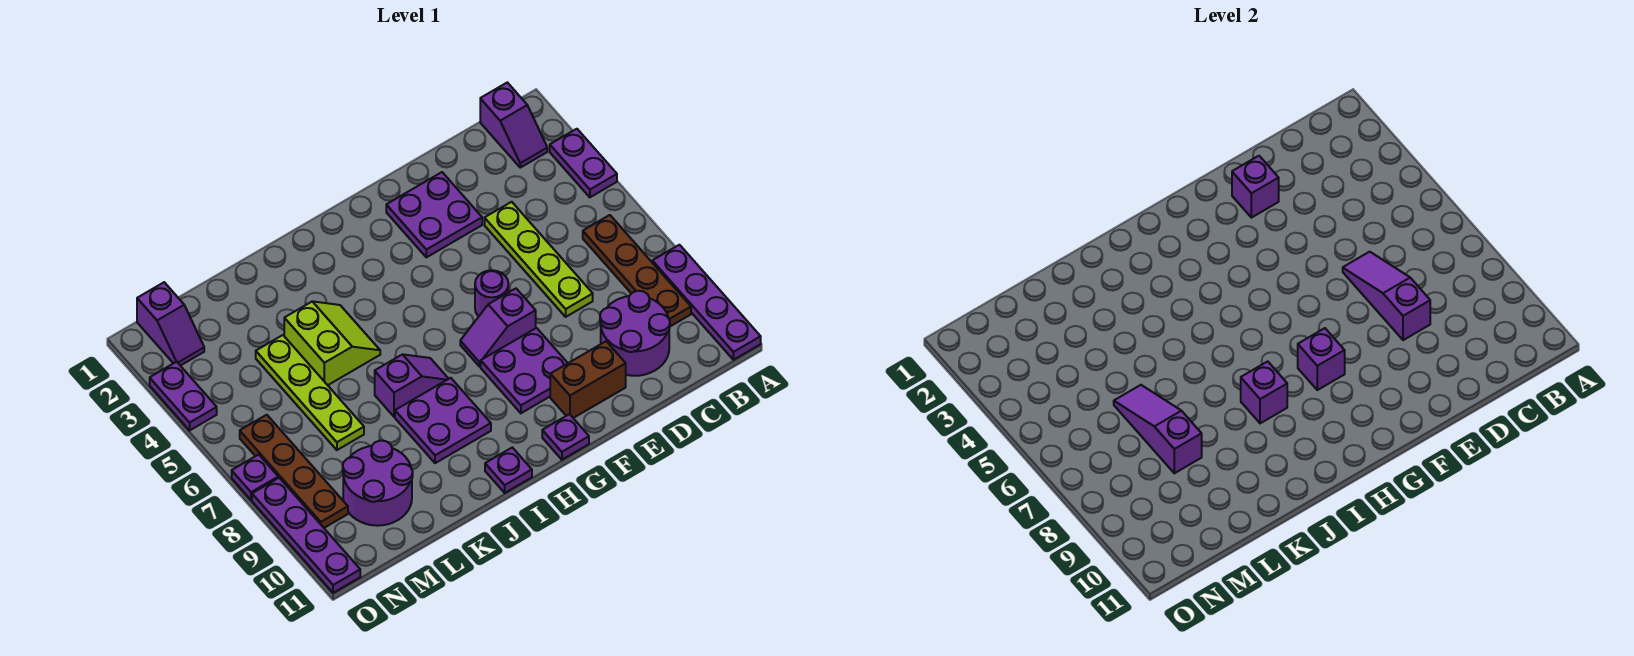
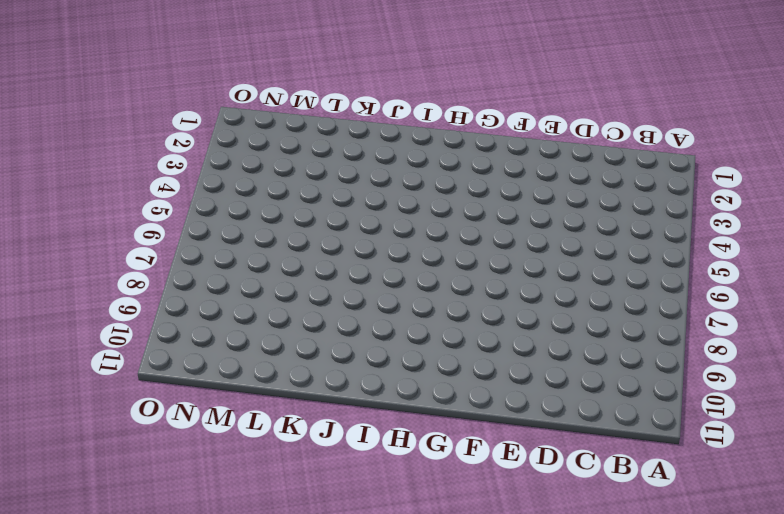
none -> purple 1x2 plate [550,129,617,197]
none -> purple 1x4 plate [652,245,761,360]
none -> purple 1x2 slope [480,82,547,168]

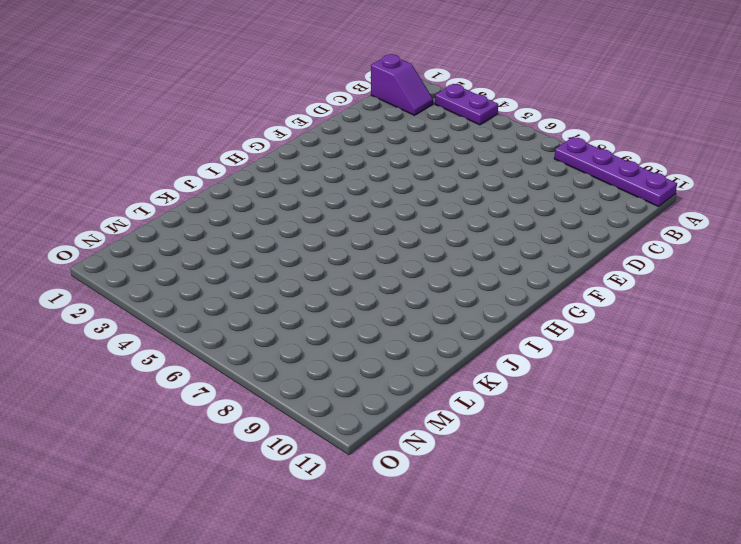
none -> brown 1x4 plate [583,215,691,326]
none -> purple 2x2 round brick [600,291,670,376]
none -> lime 1x4 plate [485,202,593,317]

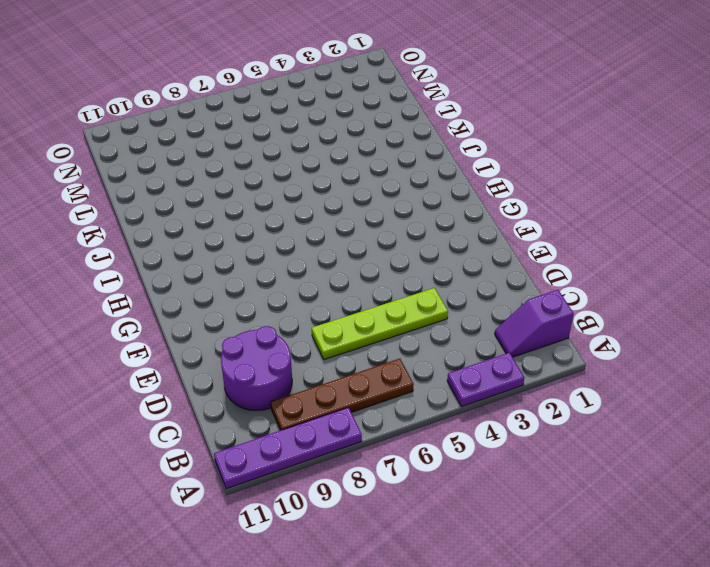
none -> purple 2x2 plate [386,172,482,257]
none -> brown 1x2 brick [550,341,626,418]
none -> purple 1x1 round brick [475,270,508,317]

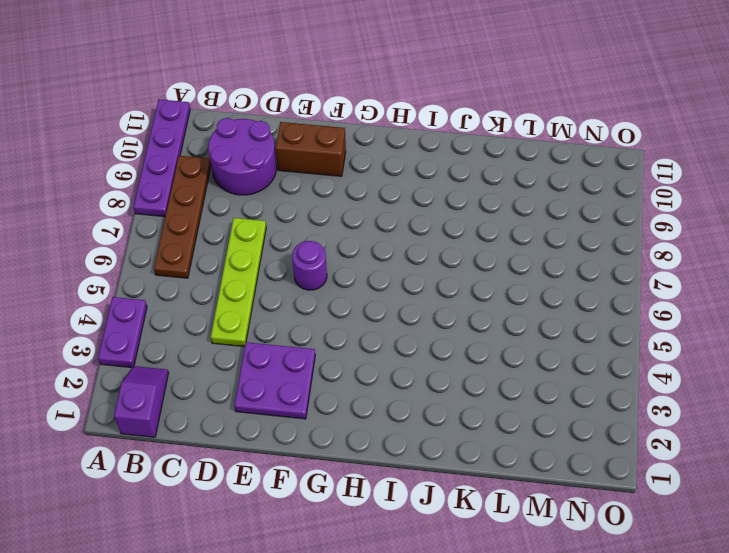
none -> purple 1x2 slope [460,288,536,367]
none -> purple 2x2 plate [481,328,568,413]
none -> purple 1x1 plate [542,414,589,460]

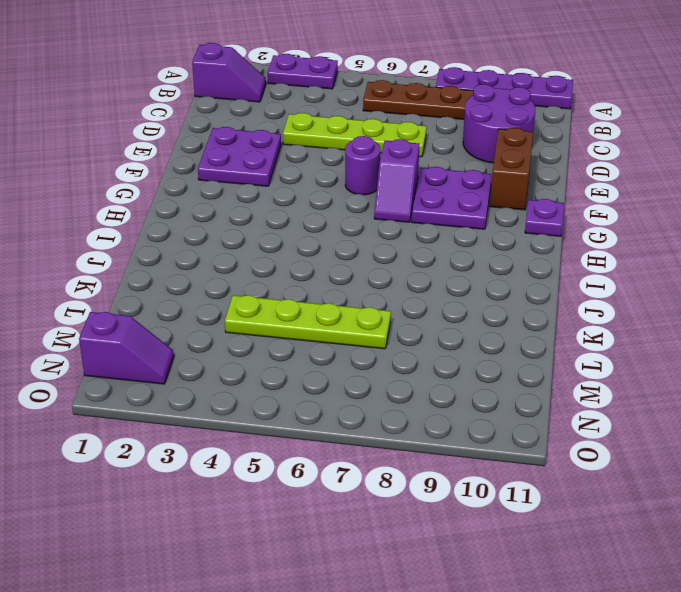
none -> purple 1x2 slope [375,354,448,417]
none -> purple 2x2 plate [395,378,491,463]
none -> purple 1x1 plate [485,448,532,493]

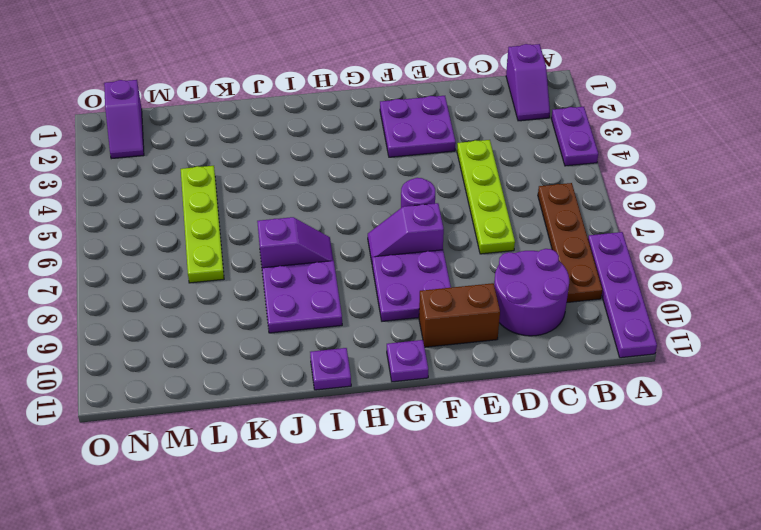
none -> lime 2x2 slope [284,301,380,385]
none -> purple 2x2 round brick [343,441,413,526]
none -> brown 1x4 plate [240,415,348,528]

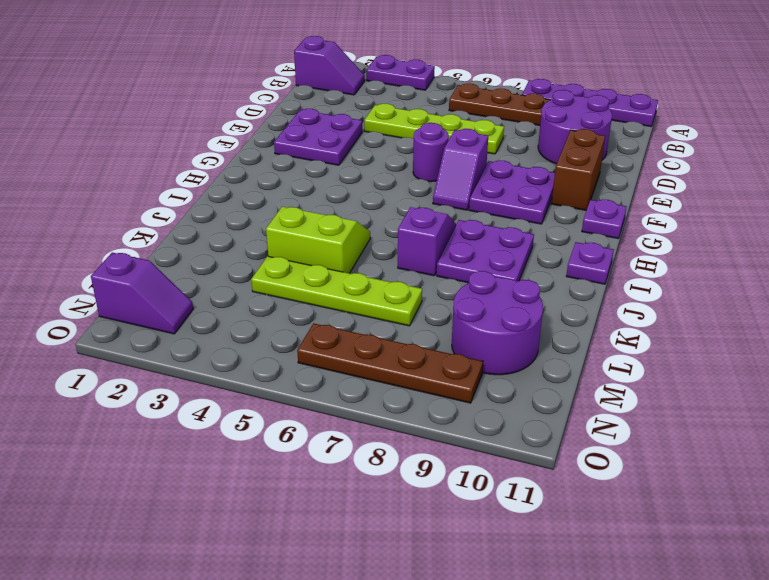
none -> purple 1x2 plate [150,362,217,430]
none -> purple 1x1 plate [232,455,278,500]
none -> purple 1x4 plate [252,478,360,593]

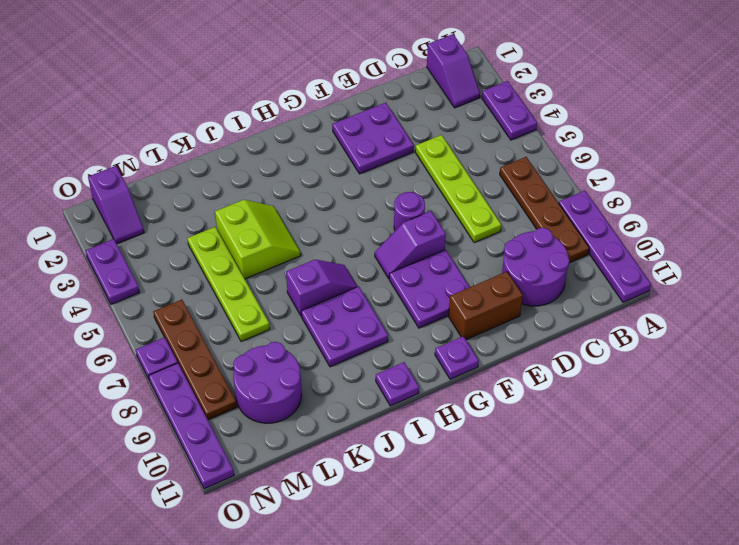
none -> purple 1x3 slope [1343,252,1430,340]
none -> purple 1x1 brick [1232,156,1279,218]
none -> purple 1x1 brick [1298,328,1345,390]

